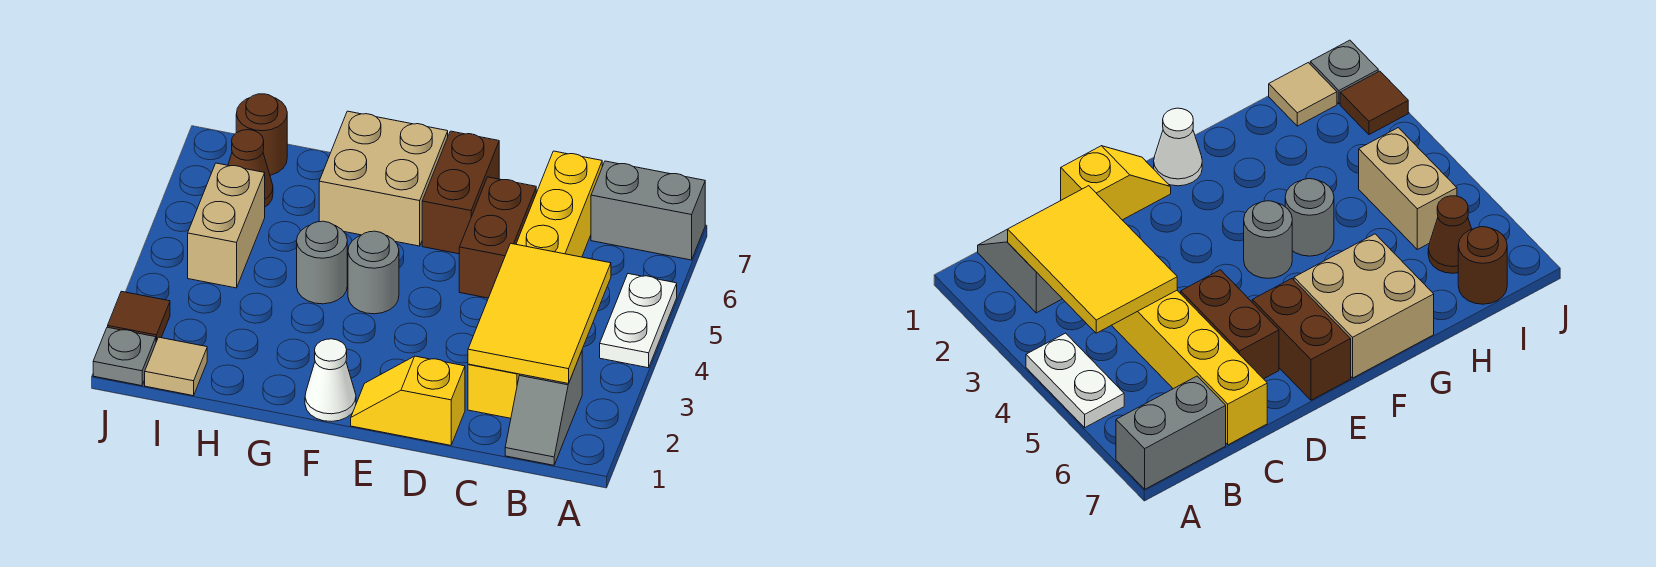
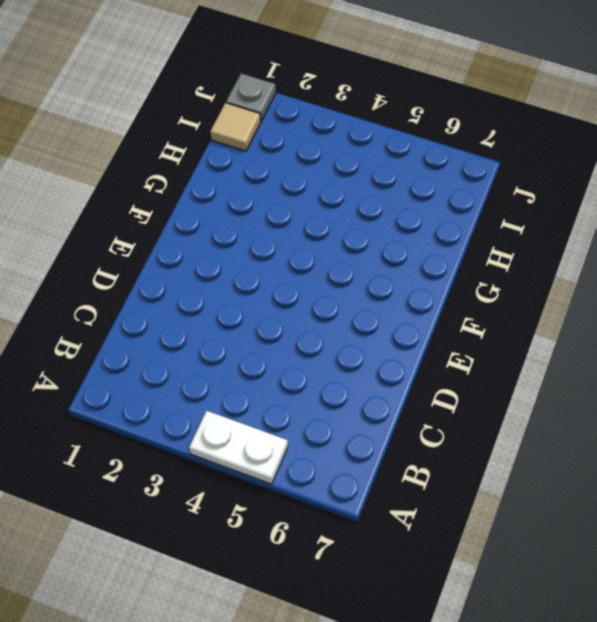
none -> grey 1x2 brick [591,161,705,260]
none -> grey 1x2 slope [505,351,582,465]
none -> yellow 1x6 brick [468,151,602,418]

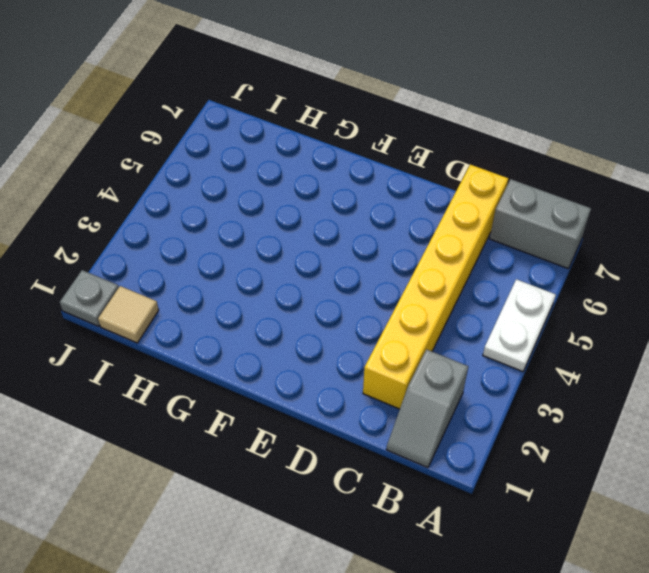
none -> yellow 1x2 slope [351,356,465,445]
none -> brown 1x2 brick [459,177,537,298]
none -> brown 1x2 brick [422,131,499,254]

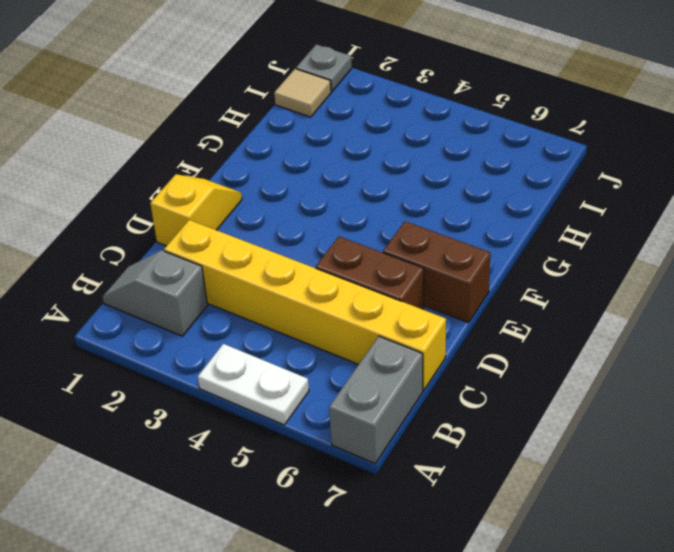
none -> white 1x1 cone [305,339,356,422]
none -> grey 1x1 round brick [348,231,399,314]
none -> tan 2x2 brick [319,111,448,246]

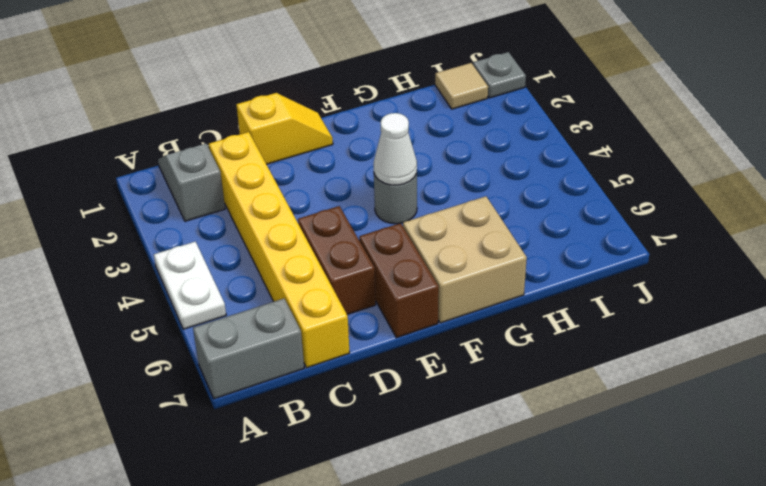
white 1x1 cone [374,113,417,185] -> white 1x1 cone moved to [305,339,356,422]
none -> grey 1x1 round brick [297,221,347,304]
none -> tan 1x2 brick [188,163,265,288]
none -> brown 1x1 cone [228,130,273,207]

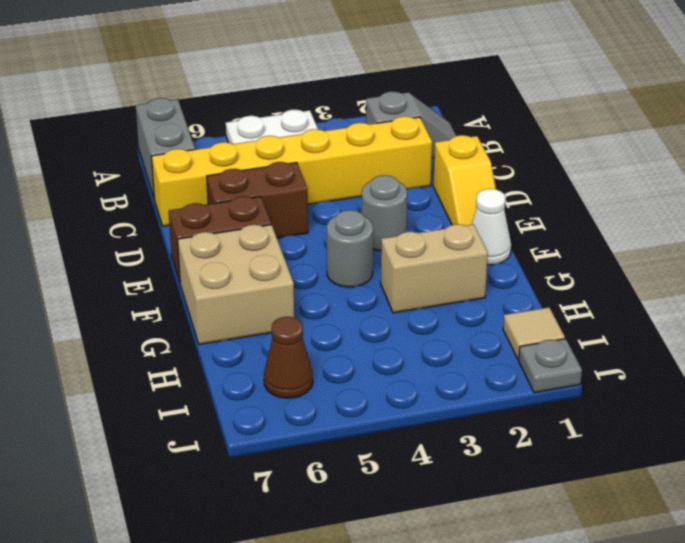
grey 1x1 round brick [361,175,407,251] -> grey 1x1 round brick moved to [297,221,347,304]
tan 1x2 brick [381,224,488,313] -> tan 1x2 brick moved to [188,163,265,288]
none -> brown 1x1 round brick [236,94,287,175]
none -> brown 1x1 tile [108,291,170,342]
none -> yellow 2x3 tile [468,243,611,384]

